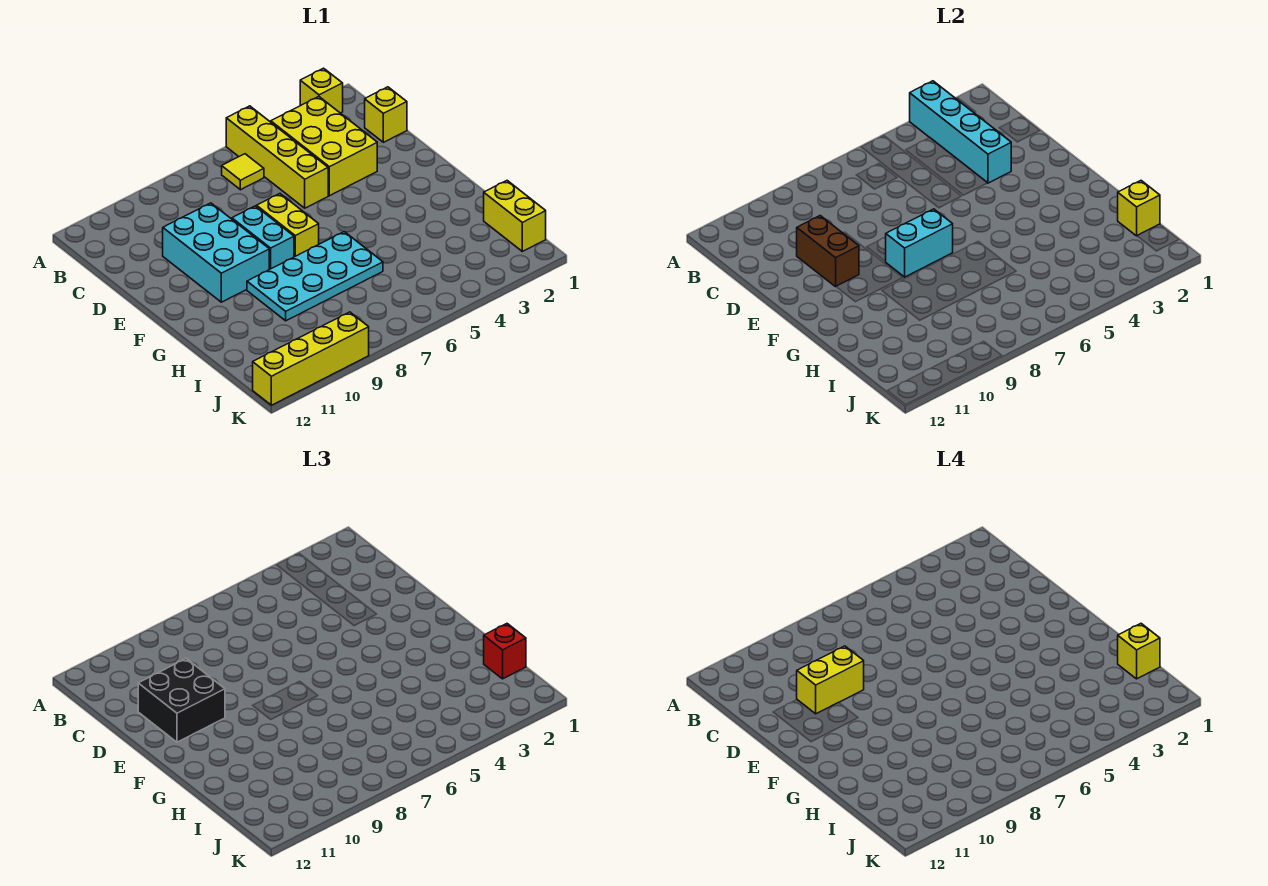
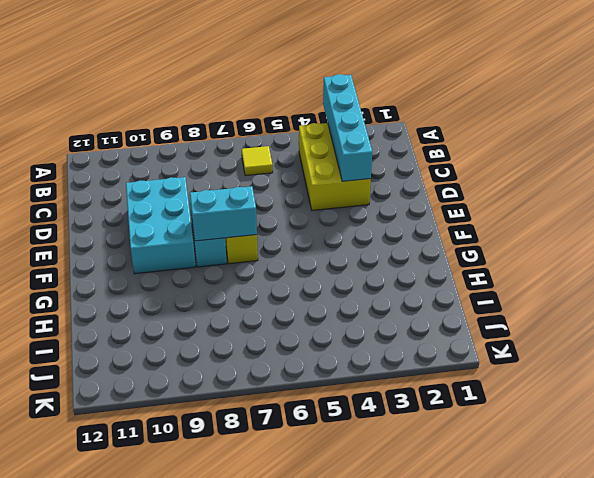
none -> yellow 1x1 brick [300,68,343,113]
none -> yellow 1x4 brick [226,106,328,208]
none -> yellow 1x1 brick [365,87,407,142]

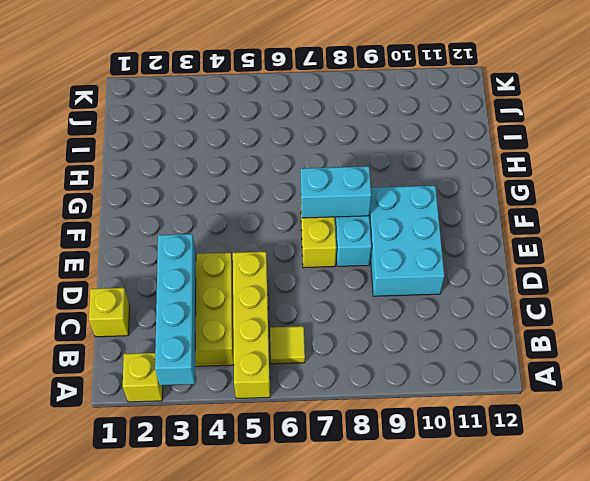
none -> cyan 2x4 plate [247,232,383,321]
none -> yellow 1x2 brick [484,181,546,251]
none -> yellow 1x4 brick [253,312,369,405]

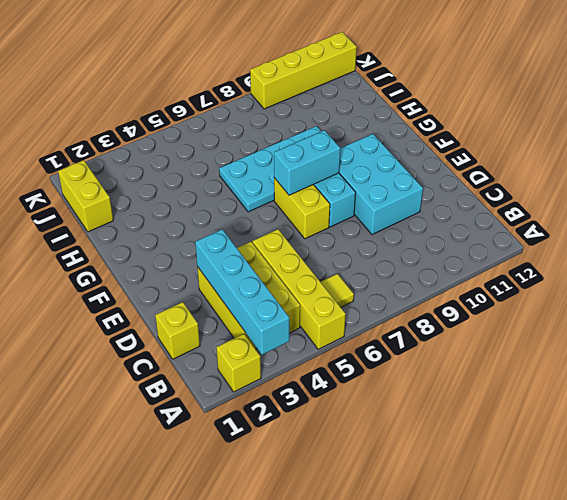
none -> brown 1x2 brick [797,216,859,287]
none -> yellow 1x1 brick [1118,181,1160,236]
none -> black 2x2 brick [138,659,225,742]

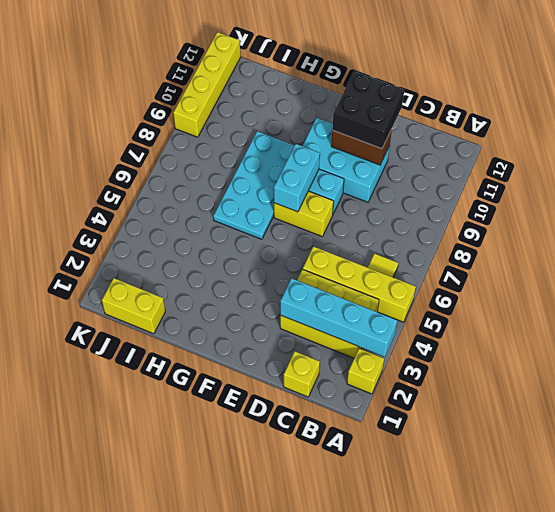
none -> yellow 1x1 brick [1118,181,1160,236]
none -> red 1x1 brick [484,624,526,679]
none -> yellow 1x2 brick [797,646,864,714]

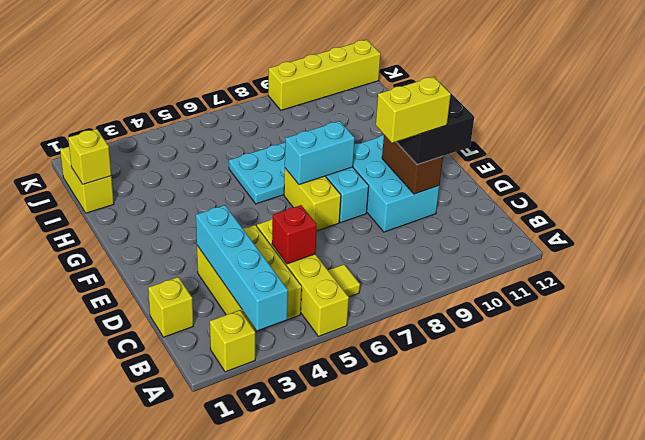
red 1x1 brick [272,205,317,264] -> red 1x1 brick moved to [484,624,526,679]
none -> yellow 1x1 brick [1118,624,1160,679]

